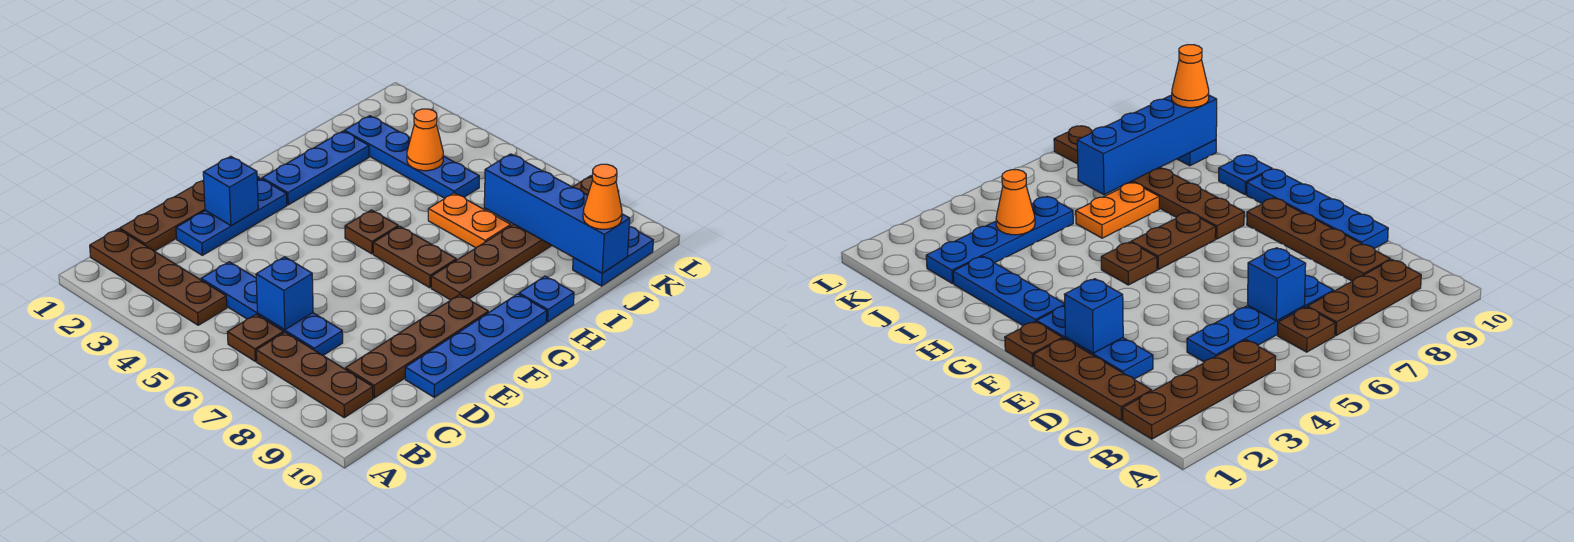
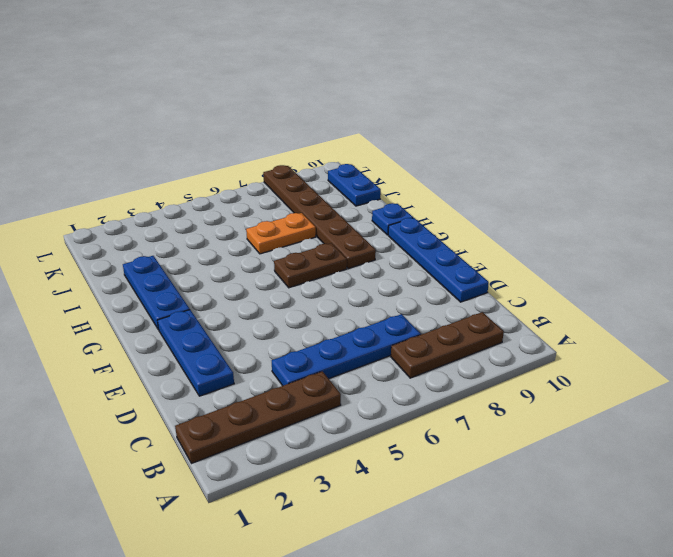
none -> brown 1x1 plate [227,314,284,361]
none -> brown 1x3 plate [120,180,205,251]
none -> brown 1x4 plate [345,294,488,398]

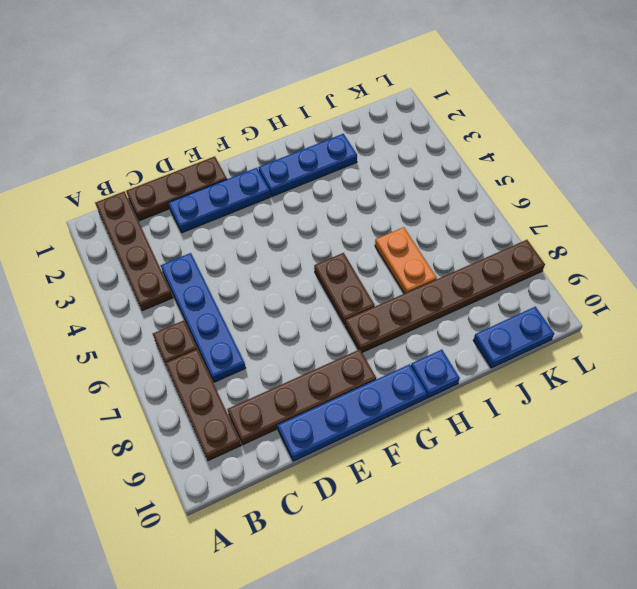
none -> brown 1x1 plate [1005,321,1063,367]
none -> brown 1x1 plate [345,210,398,254]
none -> blue 1x4 plate [344,116,479,198]

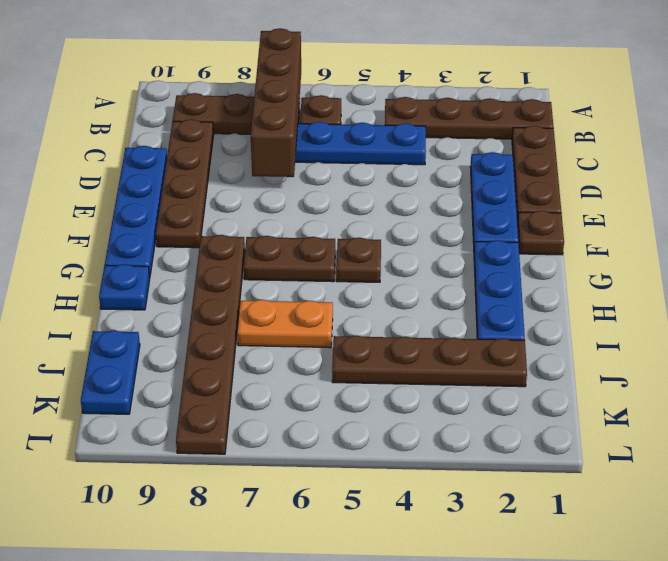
brown 1x4 brick [251,28,301,177] -> none
brown 1x4 plate [332,335,527,387] -> blue 1x4 plate [344,116,479,198]
none -> blue 1x1 brick [256,257,313,330]
none -> blue 1x1 brick [203,156,258,226]
none -> orange 1x1 cone [407,109,443,171]

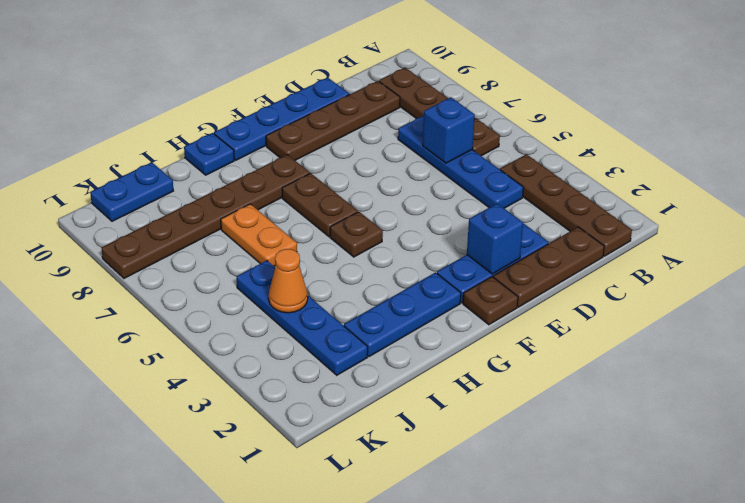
none -> blue 1x4 brick [484,154,630,273]
none -> orange 1x1 cone [583,164,622,229]

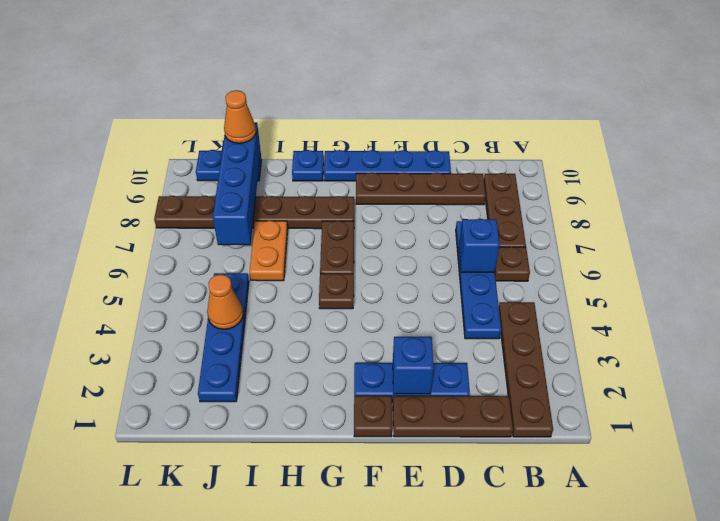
none -> blue 1x3 plate [262,131,369,205]

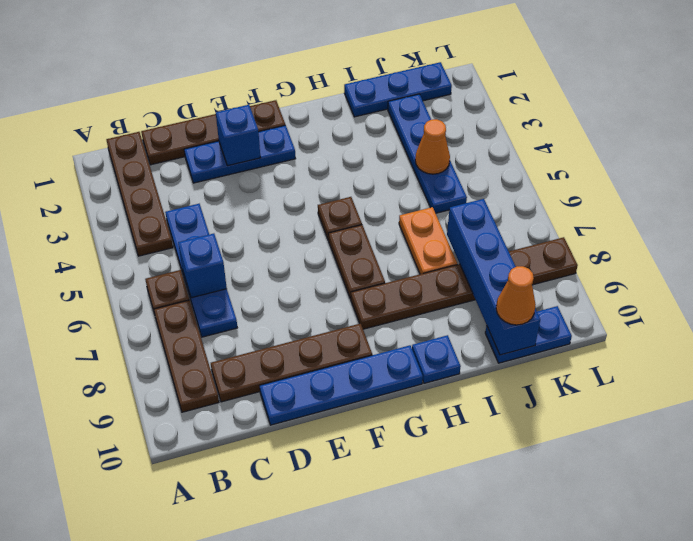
blue 1x3 plate [344,62,452,117] -> blue 1x3 plate moved to [262,131,369,205]

